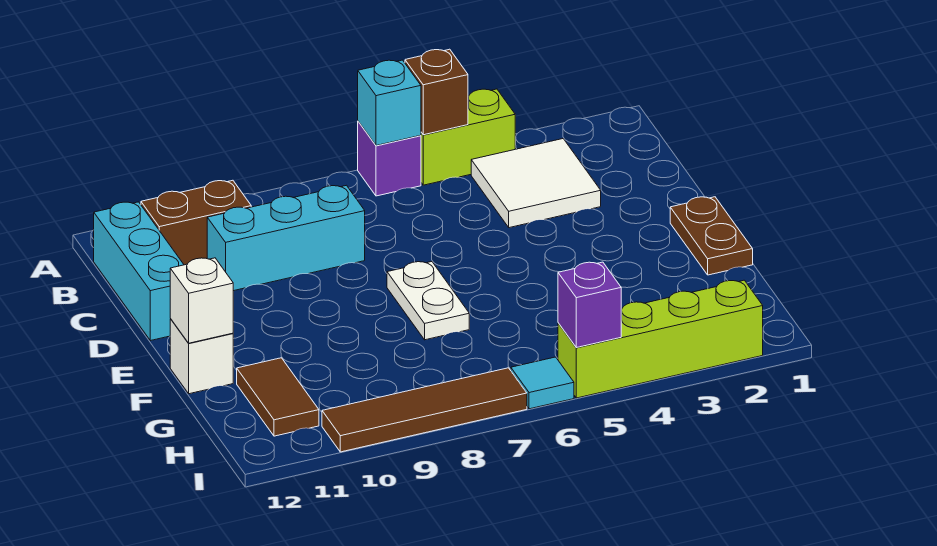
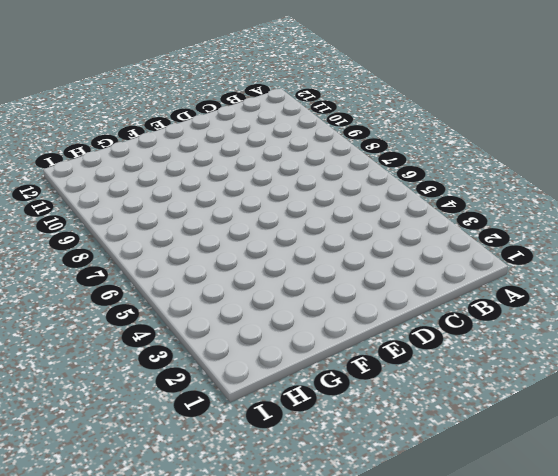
none -> lime 1x2 brick [421,89,515,185]
none -> purple 1x1 brick [358,121,421,196]
none -> white 2x2 tile [471,139,601,228]

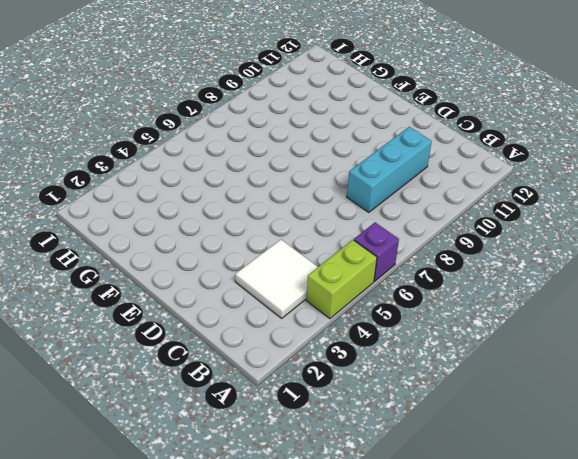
none -> brown 1x2 brick [141,180,251,265]
none -> cyan 1x3 brick [94,202,184,341]
none -> brown 1x2 plate [670,197,753,275]

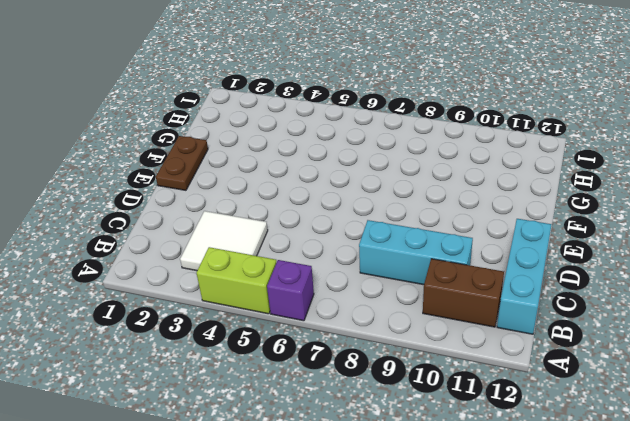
none -> white 1x2 plate [387,262,469,340]
none -> white 1x1 brick [170,319,233,394]
none -> brown 1x2 tile [237,358,319,436]

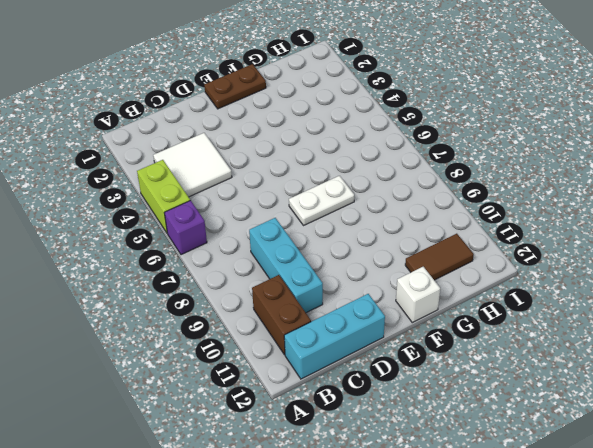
none -> lime 1x4 brick [558,280,763,398]
none -> cyan 1x1 tile [511,357,574,409]
none -> brown 1x4 tile [322,368,527,452]

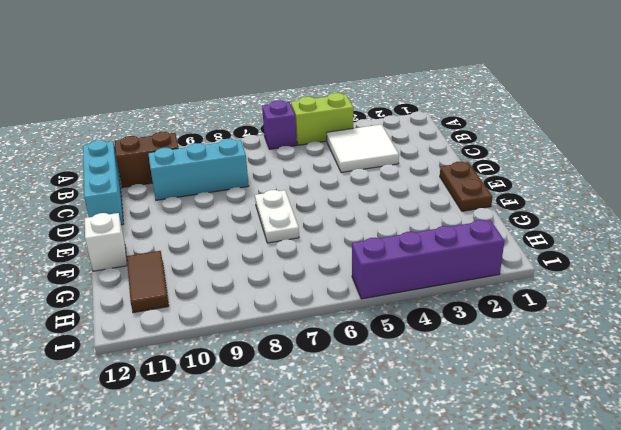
purple 1x4 brick [352,220,504,299] -> lime 1x4 brick [558,280,763,398]
none -> cyan 1x1 tile [511,357,574,409]
none -> brown 1x4 tile [322,368,527,452]
none -> brown 1x1 brick [405,49,468,135]

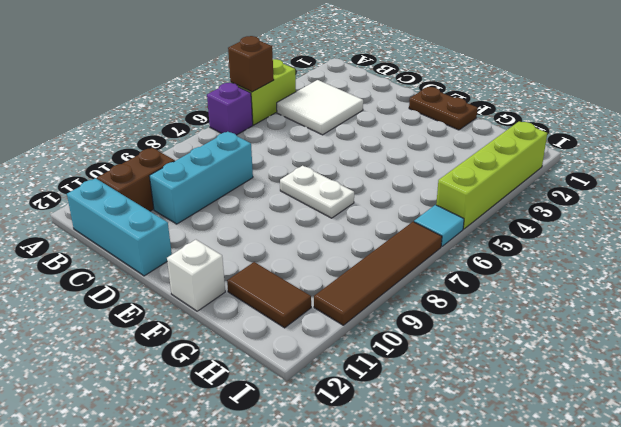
none -> cyan 1x1 brick [358,60,421,146]
none -> white 1x1 brick [170,258,233,343]
none -> purple 1x1 brick [558,262,621,348]

